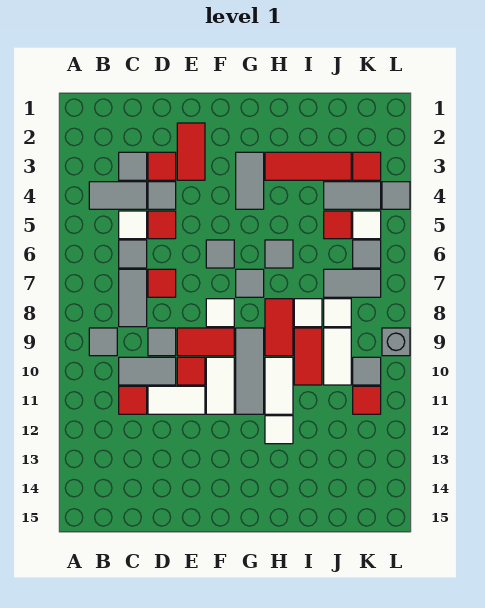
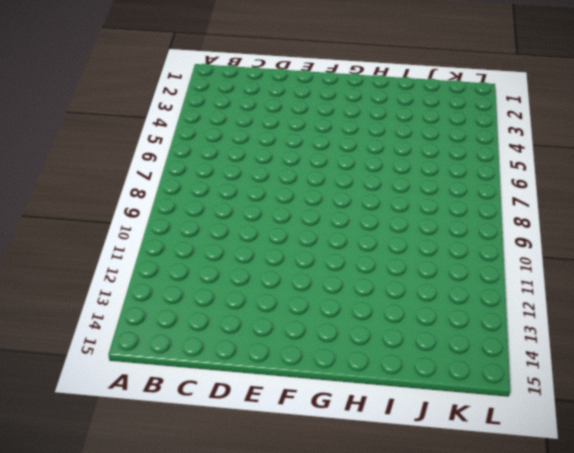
none -> grey 1x2 tile [89,182,147,209]
none -> grey 1x1 tile [89,328,117,356]
none -> grey 1x1 tile [119,152,147,180]
none -> white 1x1 tile [119,211,147,239]

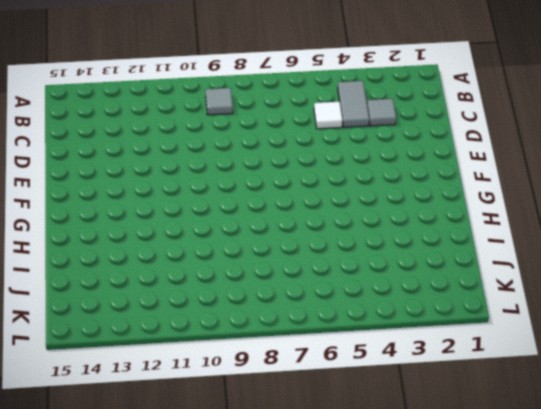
none -> grey 1x1 tile [119,240,147,268]
none -> grey 1x2 tile [119,269,147,327]
none -> grey 1x2 tile [119,357,176,385]
none -> red 1x1 tile [119,386,147,414]

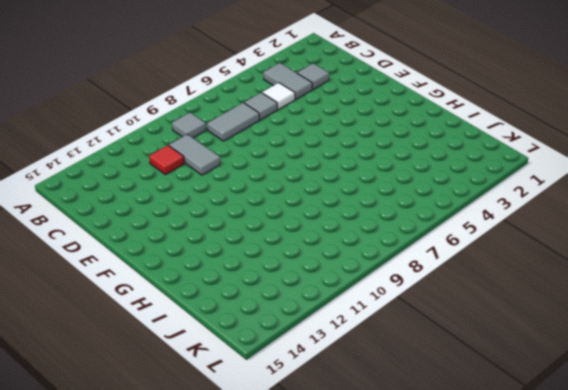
none -> red 1x1 tile [148,152,176,180]
none -> grey 1x1 tile [148,182,176,209]
none -> red 1x1 tile [148,211,176,239]
none -> red 1x1 tile [148,269,176,297]

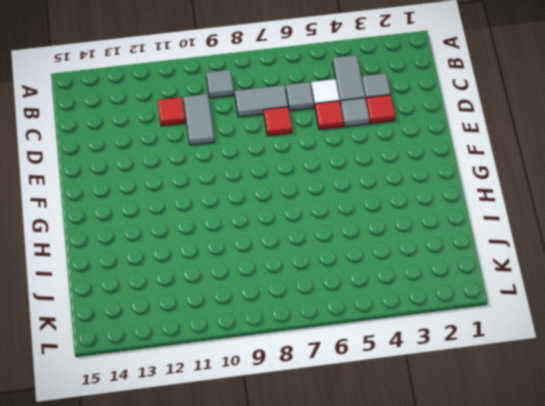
none -> grey 1x1 tile [148,328,176,356]
none -> white 1x2 tile [148,386,205,414]
none -> red 1x2 tile [177,123,205,180]
none -> red 1x2 tile [177,328,234,356]

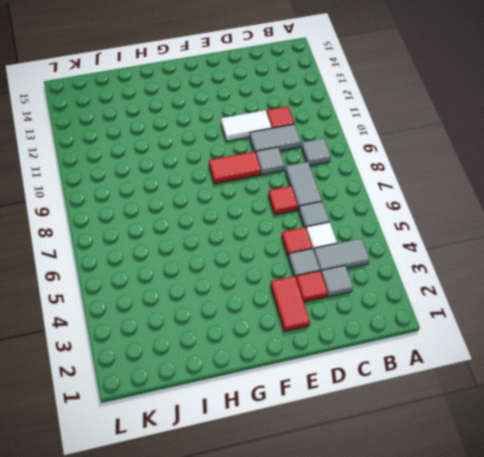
none -> red 1x1 tile [177,357,205,385]
none -> grey 1x1 tile [206,240,234,268]
none -> white 1x1 tile [206,299,234,327]
none -> white 1x2 tile [206,357,234,414]

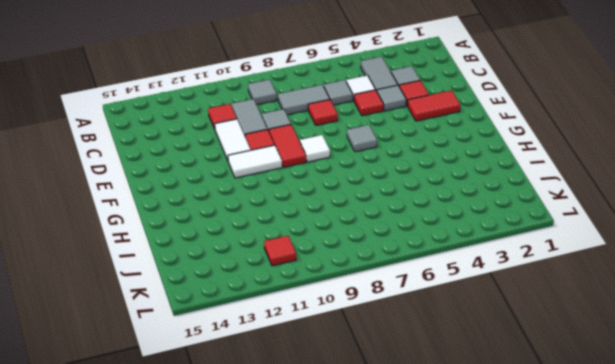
none -> grey 1x2 tile [236,152,264,209]
none -> grey 1x1 tile [236,269,264,297]
none -> grey 1x3 tile [236,328,264,414]
none -> red 1x3 tile [265,152,351,180]

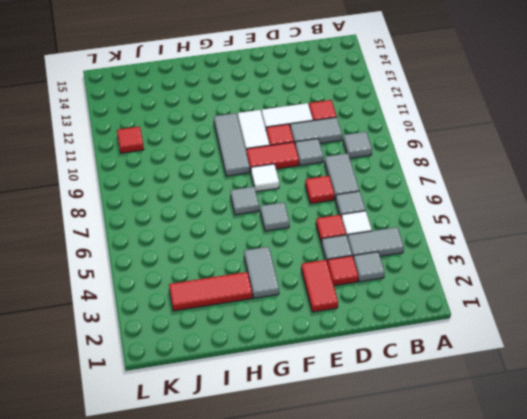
none -> grey 1x1 tile [265,240,293,268]
none -> red 1x2 tile [265,299,293,356]
none -> white 1x2 tile [265,357,293,414]
none -> white 1x1 tile [265,416,293,444]

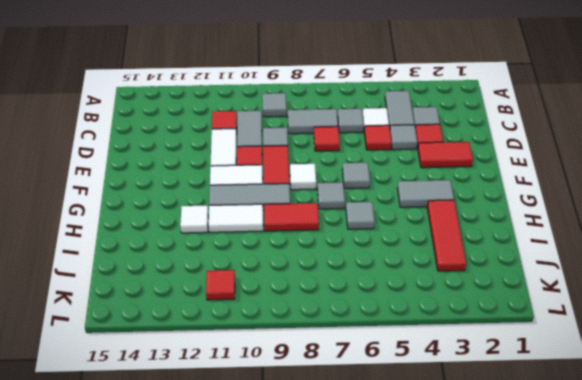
none -> white 1x1 tile [294,299,322,327]
none -> red 1x2 tile [294,328,322,385]
none -> grey 1x2 tile [324,182,381,209]
none -> red 1x1 tile [324,211,351,239]

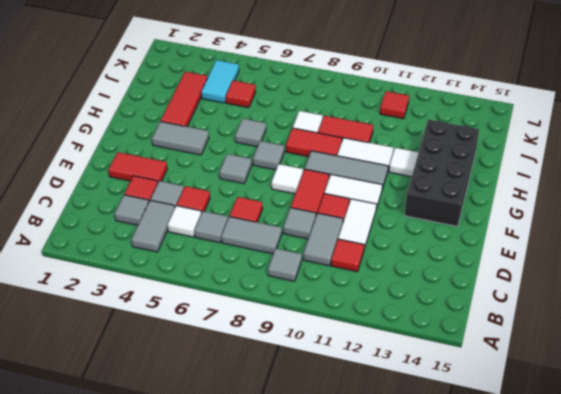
black 2x4 brick [405,120,479,227] -> none
cyan 1x2 tile [201,60,239,103] -> grey 1x2 tile [324,182,381,209]
none -> grey 1x2 tile [324,269,381,297]
none -> white 1x1 tile [324,299,351,327]
none -> white 1x2 tile [324,328,351,385]
none -> red 1x1 tile [353,152,381,180]

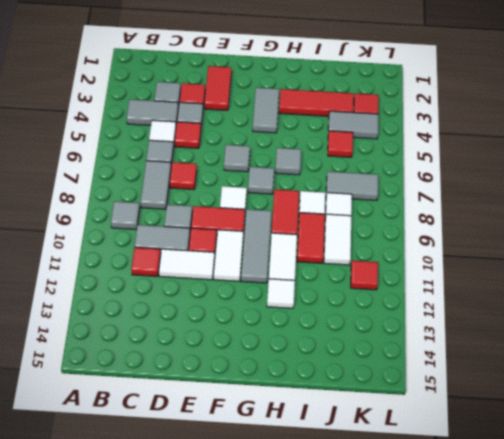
none -> white 1x1 tile [353,211,381,239]
none -> grey 1x1 tile [353,240,381,268]
none -> grey 1x1 tile [353,357,381,385]
none -> grey 1x1 tile [382,182,410,209]

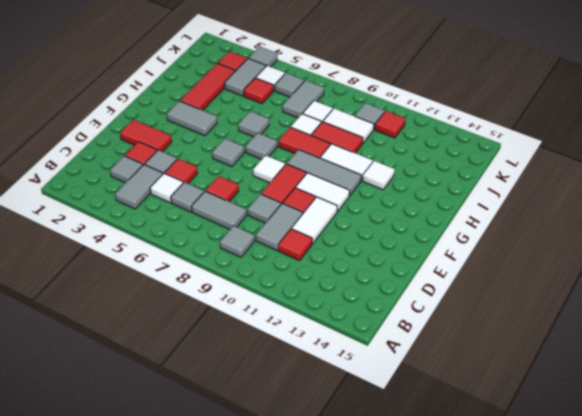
none -> grey 1x1 brick [382,328,410,356]

